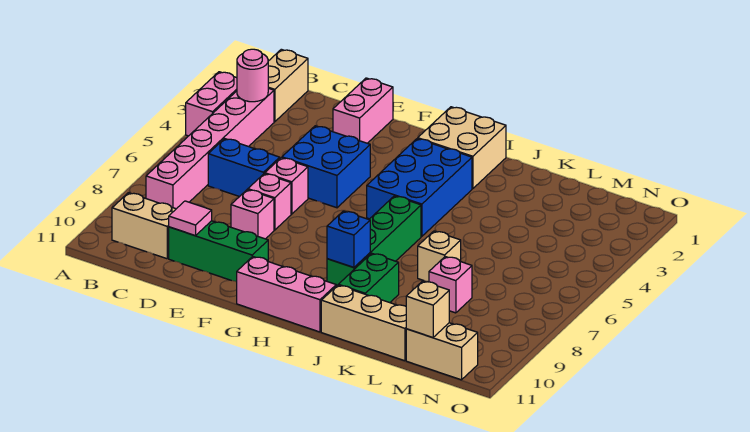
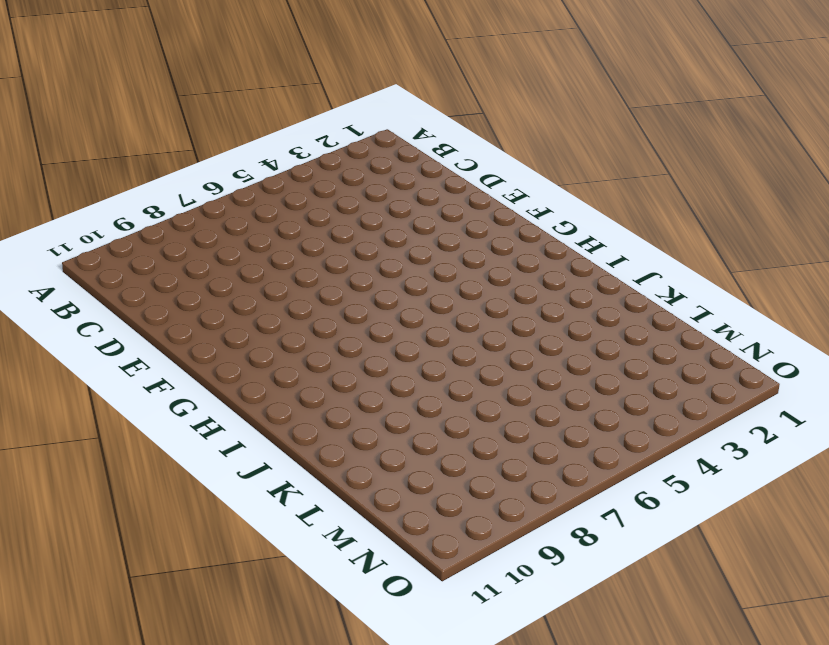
none -> pink 1x2 brick [186,72,237,136]
none -> tan 1x2 brick [268,49,308,122]
none -> pink 1x6 brick [146,88,274,209]

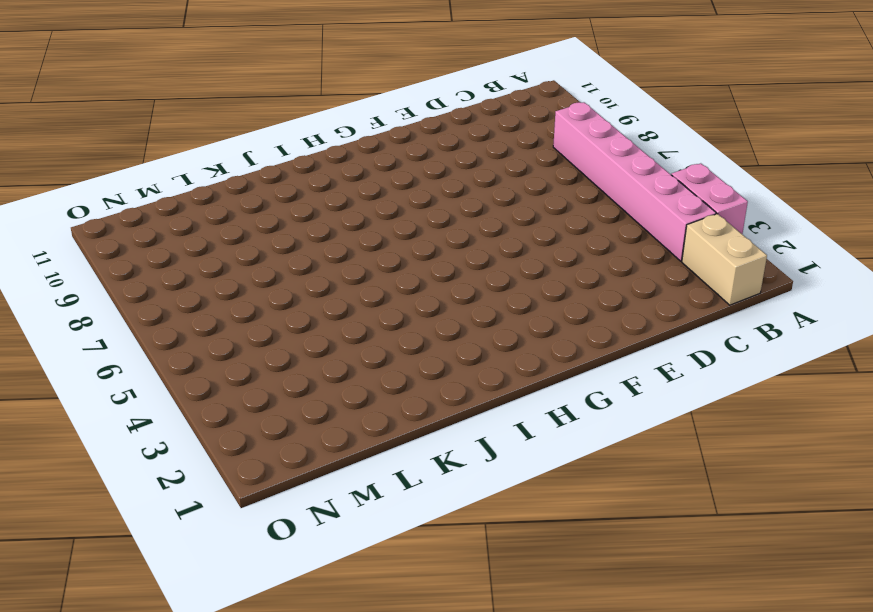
none -> tan 1x2 brick [112,193,176,259]
none -> blue 1x2 brick [208,139,280,197]
none -> green 1x3 brick [169,221,268,282]

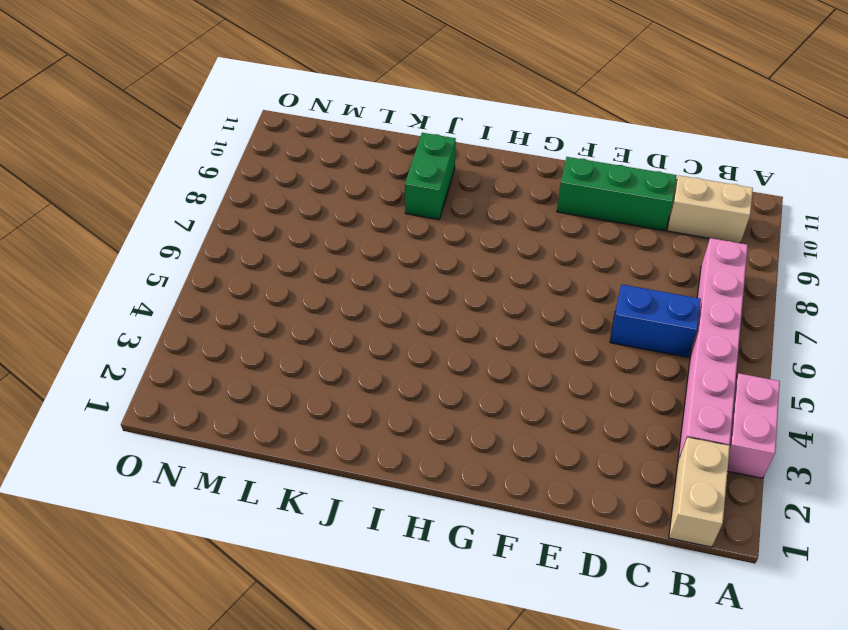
none -> pink 1x2 brick [333,78,393,143]
none -> blue 2x2 brick [282,126,370,208]
none -> pink 1x1 brick [265,158,308,214]

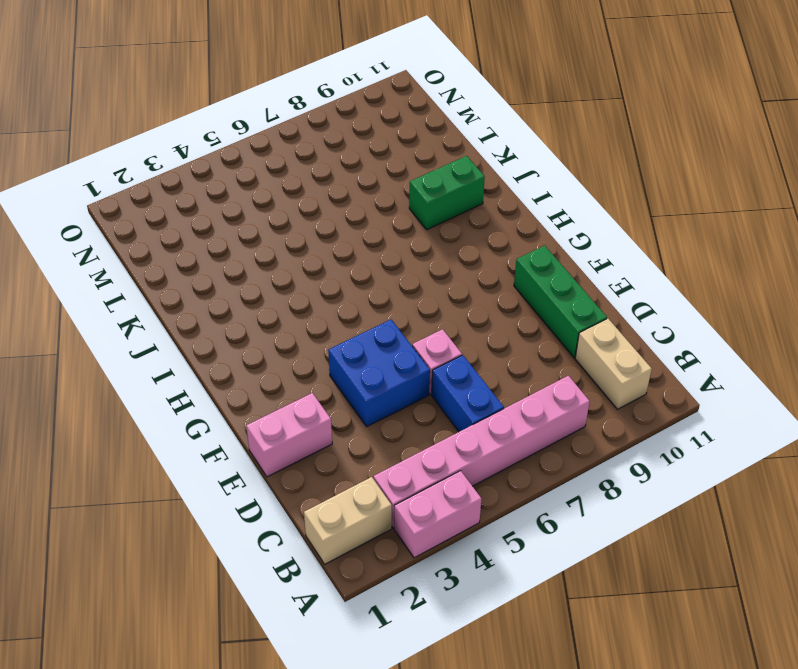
none -> pink 1x1 brick [248,174,291,230]
none -> pink 1x1 brick [231,190,274,239]
none -> pink 1x3 brick [237,257,336,332]

